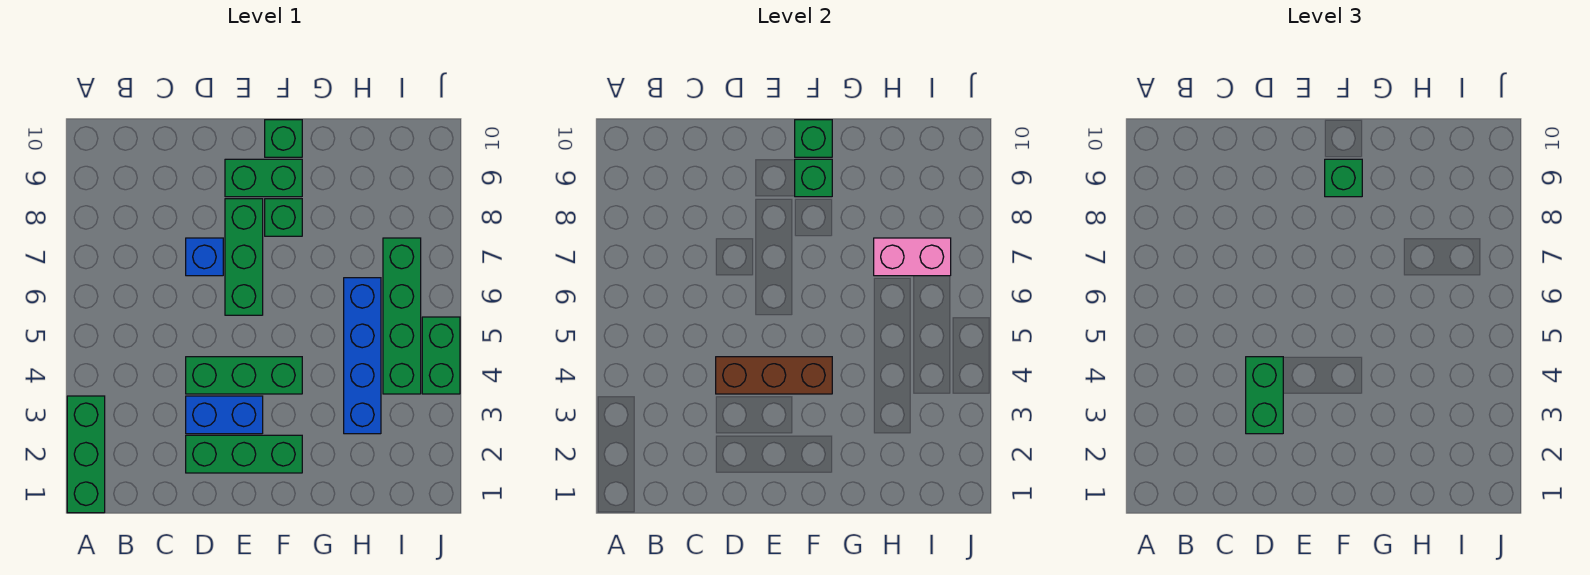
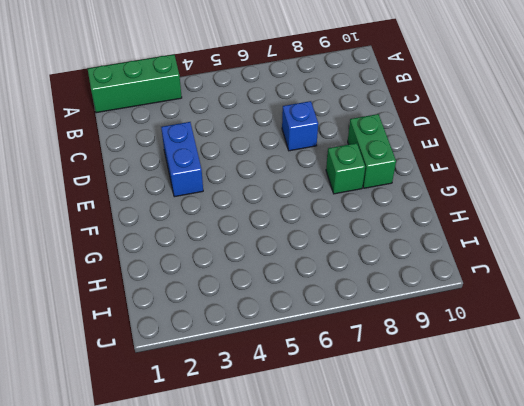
none -> green 1x3 brick [186,435,302,473]
none -> green 1x3 brick [186,357,302,394]
none -> green 1x3 brick [225,199,263,315]

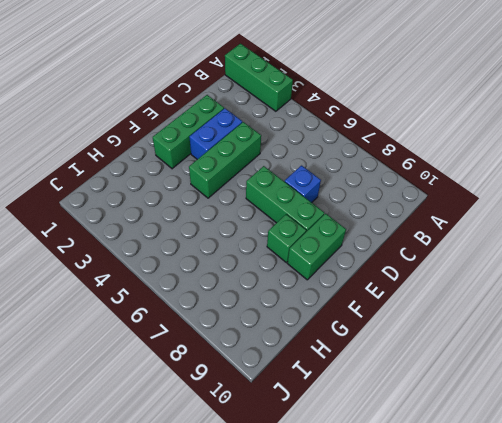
none -> green 1x1 brick [265,120,302,157]
none -> blue 1x4 brick [344,278,381,434]
none -> green 1x4 brick [383,238,421,394]

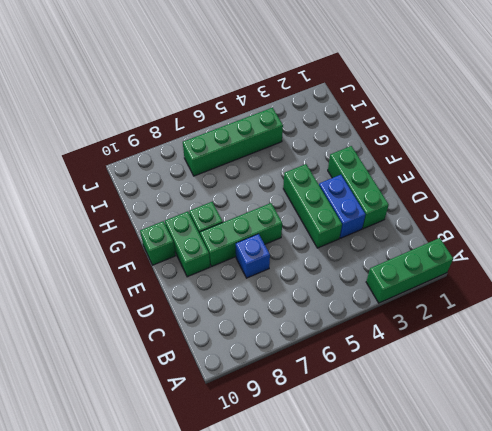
none -> blue 1x4 brick [344,278,381,434]
none -> green 1x2 brick [422,317,460,394]
none -> brown 1x3 brick [716,357,832,394]

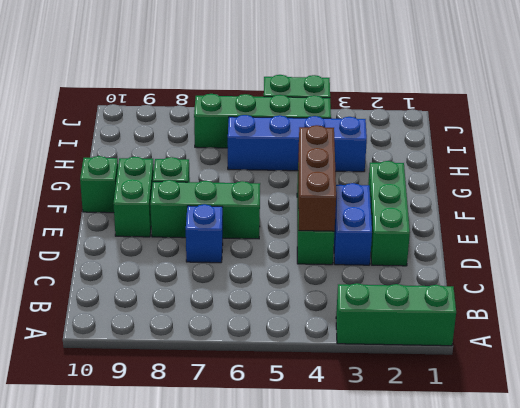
none -> green 1x1 brick [795,159,832,197]
none -> green 1x1 brick [795,120,832,157]
none -> pink 1x2 brick [874,238,951,276]

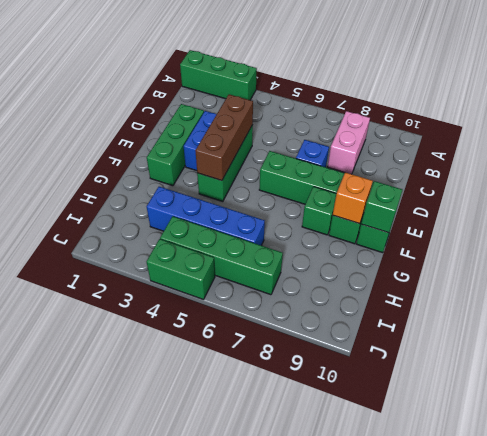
pink 1x2 brick [328,111,370,174] -> pink 1x2 brick moved to [874,238,951,276]
orange 1x1 brick [333,172,373,224] -> green 1x1 brick [795,159,832,197]
none -> green 1x2 brick [1246,357,1283,434]
none -> green 1x1 brick [1325,159,1362,197]

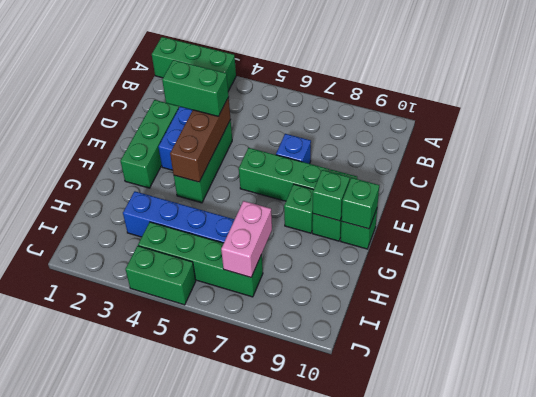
none -> green 1x1 brick [1325,159,1362,197]

